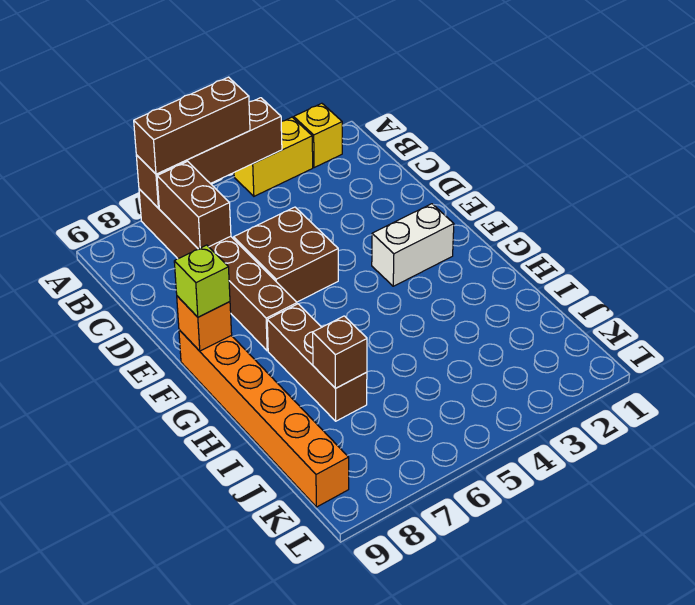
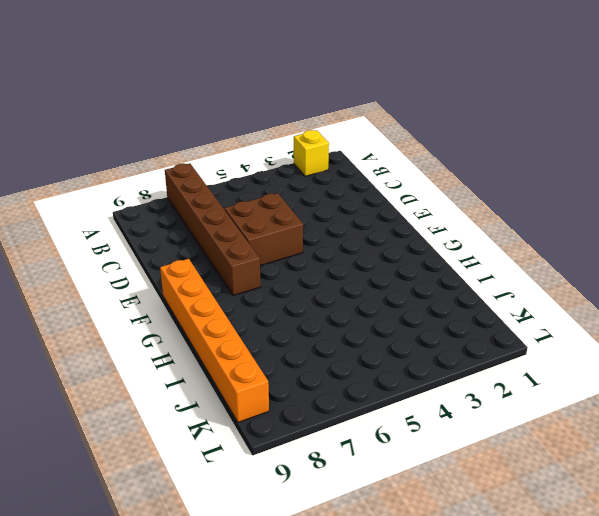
none -> yellow 1x2 brick [234,117,313,196]
none -> white 1x2 brick [372,204,454,286]
none -> brown 1x3 brick [267,304,367,421]

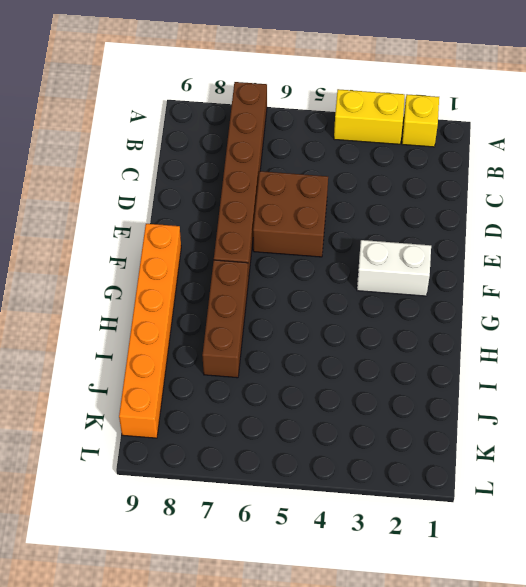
none -> brown 1x4 brick [136,98,282,208]
none -> brown 1x2 brick [157,161,231,249]
none -> orange 1x1 brick [177,296,232,351]

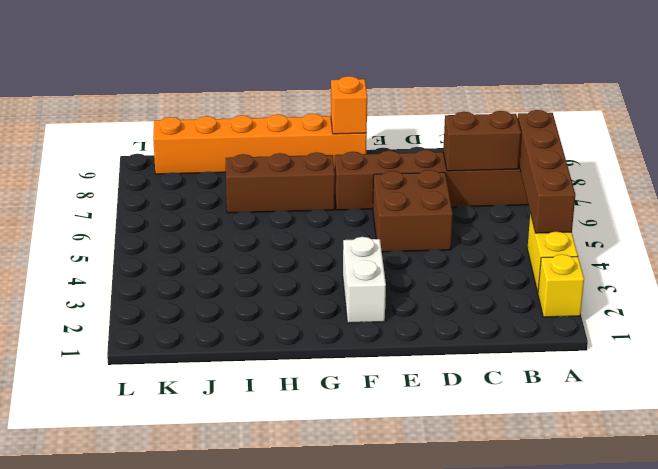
none -> brown 1x1 brick [313,316,367,388]
none -> brown 1x3 brick [134,77,250,174]
none -> lime 1x1 brick [174,245,230,317]

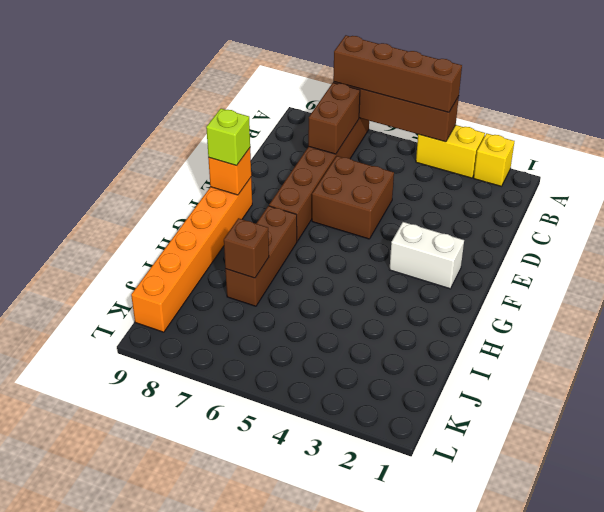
brown 1x4 brick [333,35,462,112] -> brown 1x3 brick [134,77,250,174]

